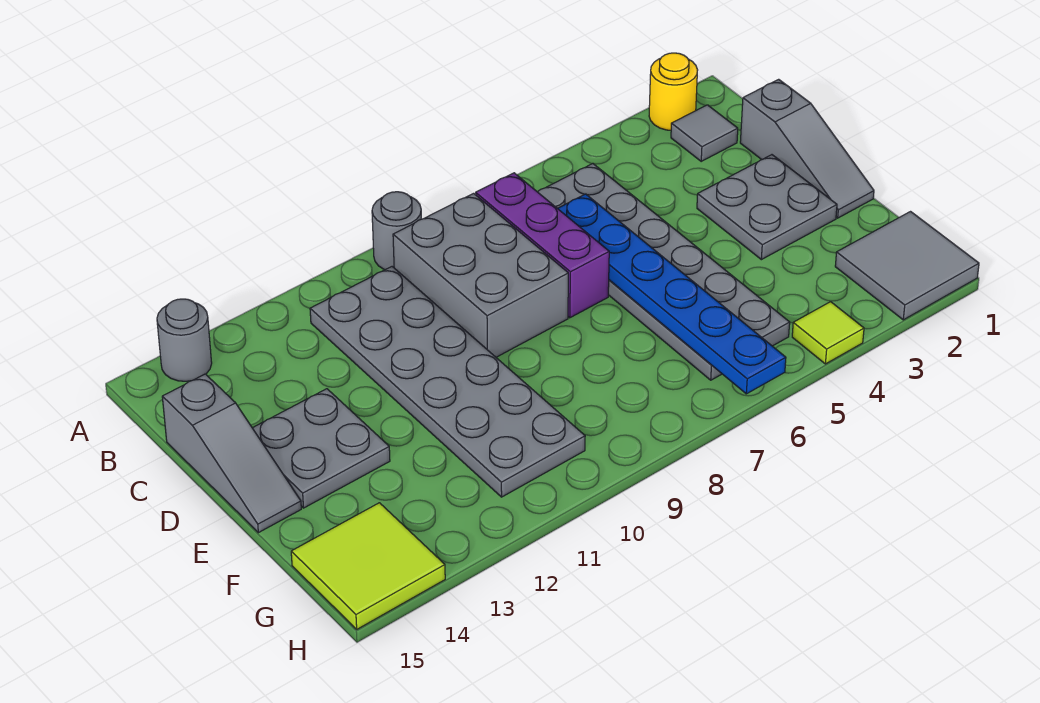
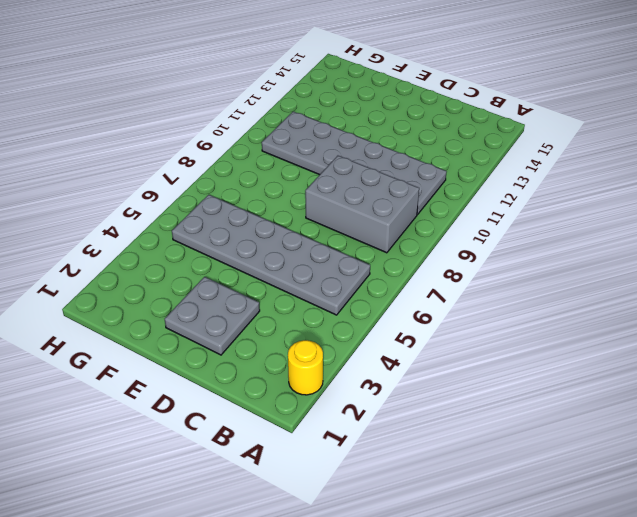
none -> grey 1x1 round brick [372,192,421,270]
none -> grey 1x1 round brick [157,299,212,381]
none -> grey 1x1 tile [671,105,738,161]

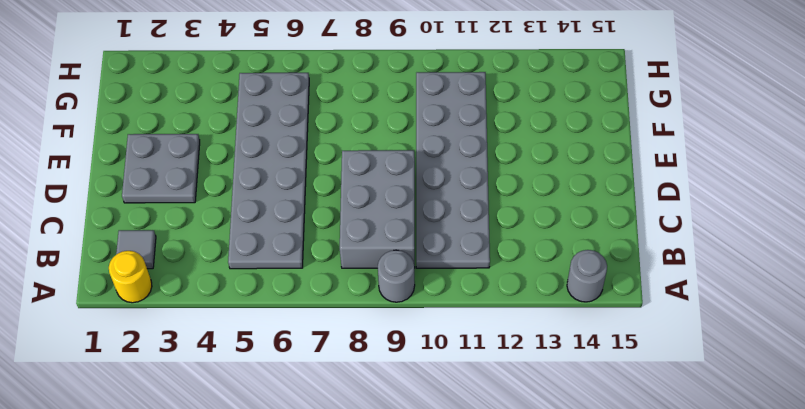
none -> purple 1x3 brick [476,173,609,318]
none -> grey 1x3 slope [740,79,874,218]
none -> grey 1x3 slope [162,374,301,533]

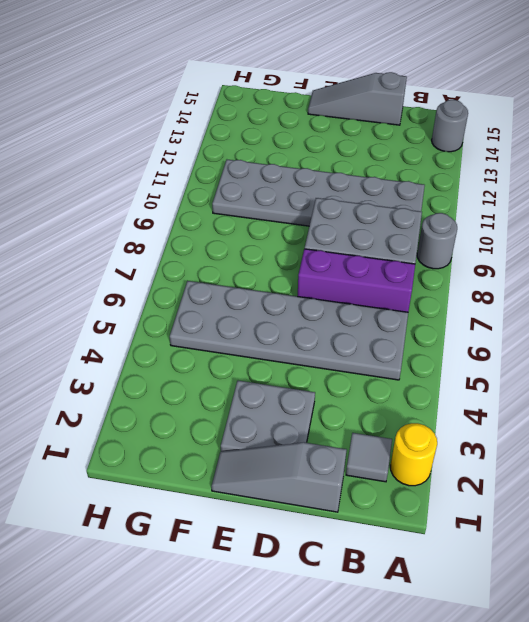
none -> grey 2x2 plate [253,389,390,508]
none -> grey 2x2 tile [835,212,979,320]
none -> lime 2x2 tile [291,503,445,629]

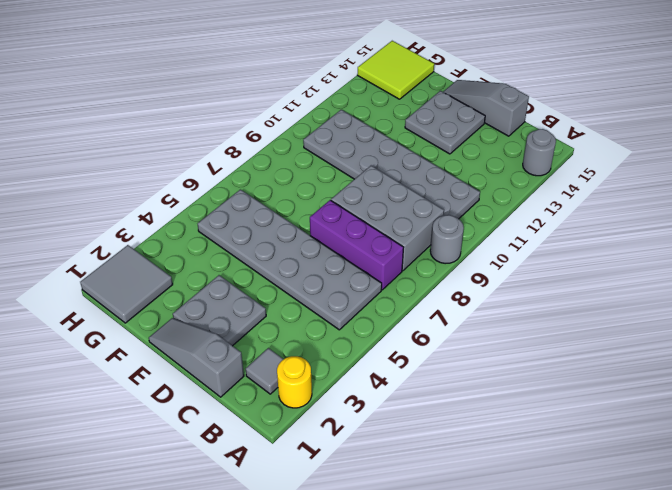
none -> lime 1x1 tile [792,302,864,364]
none -> blue 1x6 plate [557,194,786,394]

